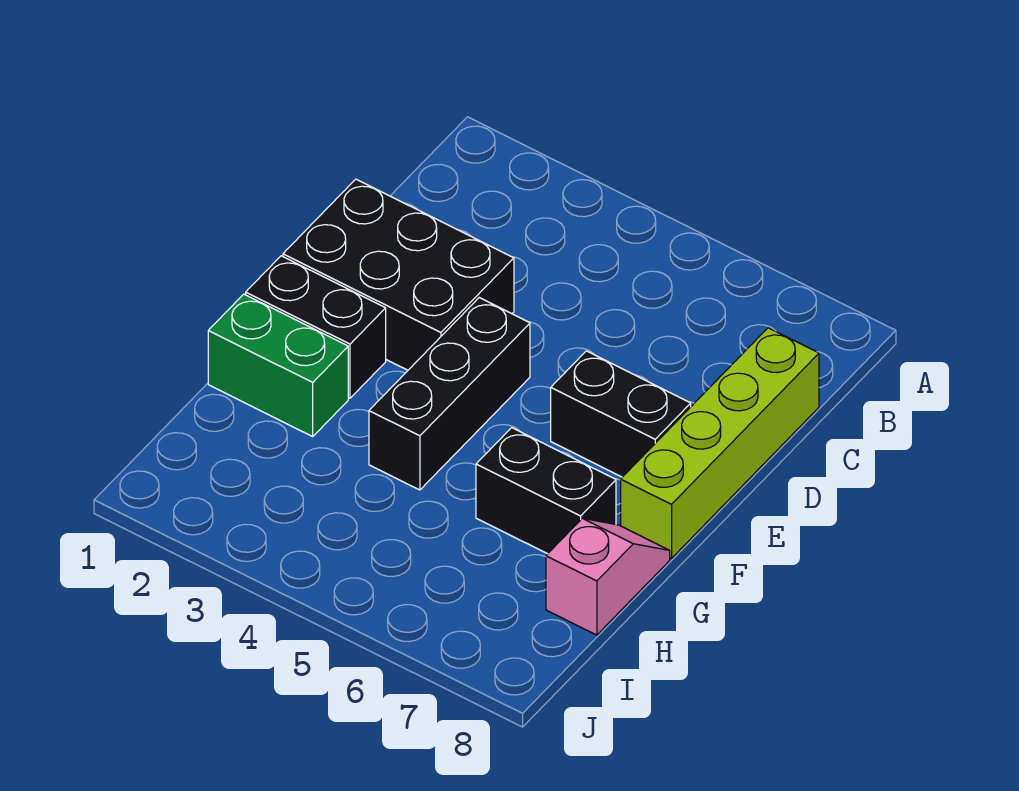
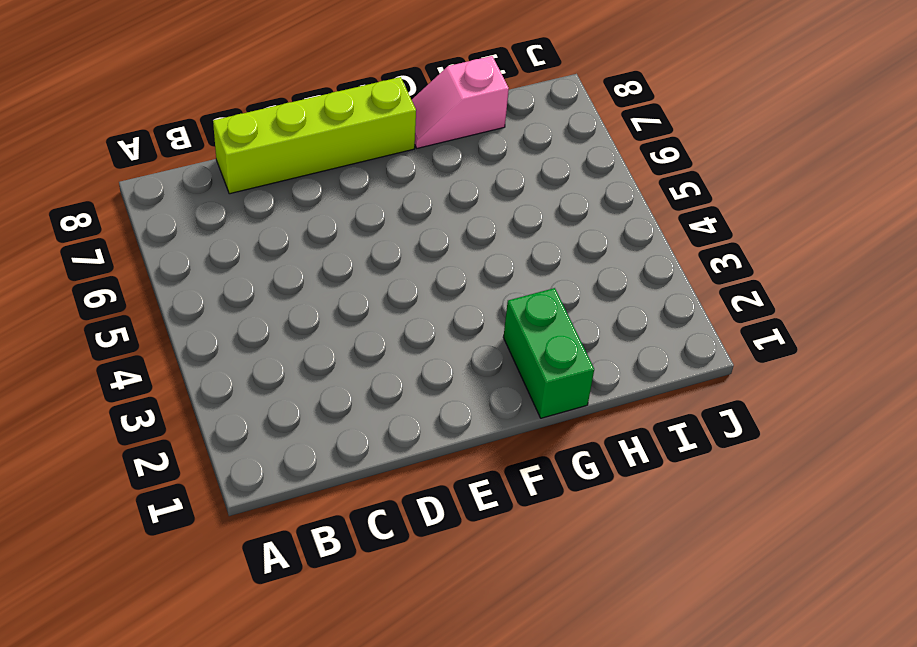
none -> black 2x3 brick [283,179,514,370]
none -> black 1x3 brick [369,298,530,490]

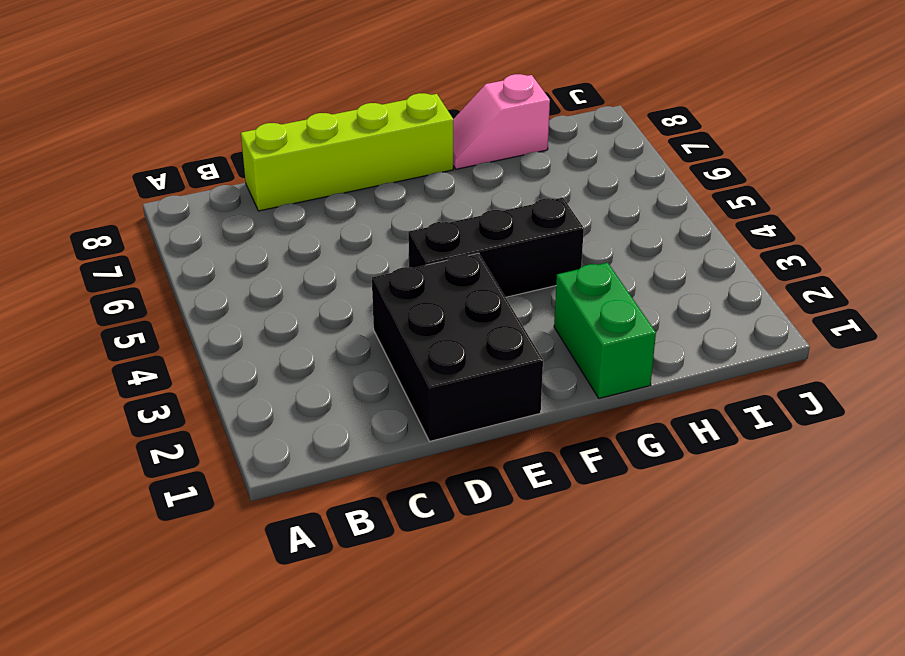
none -> black 1x2 brick [551,351,691,477]
none -> black 1x2 brick [246,256,386,398]

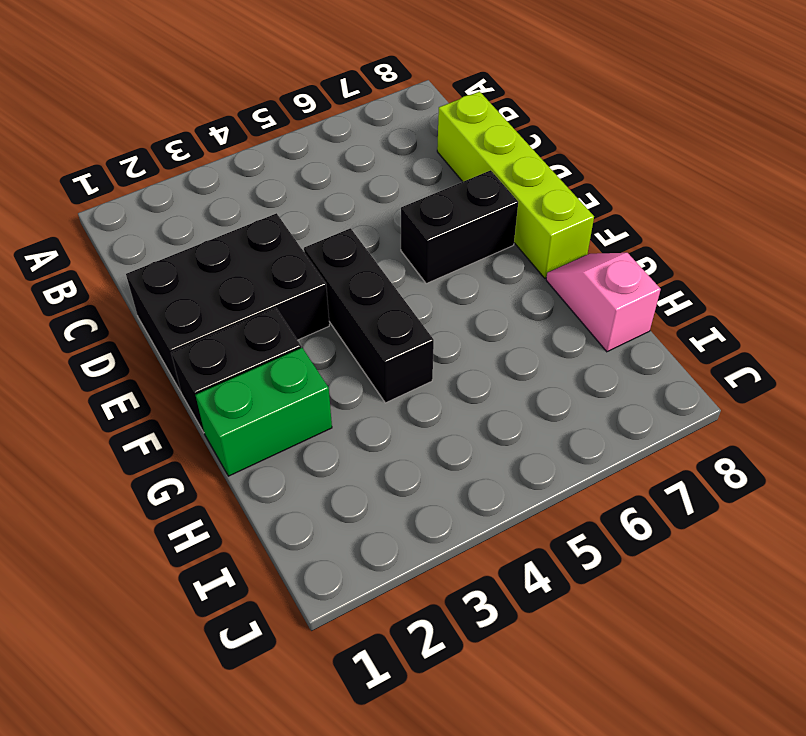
none -> black 1x2 brick [476,428,616,554]

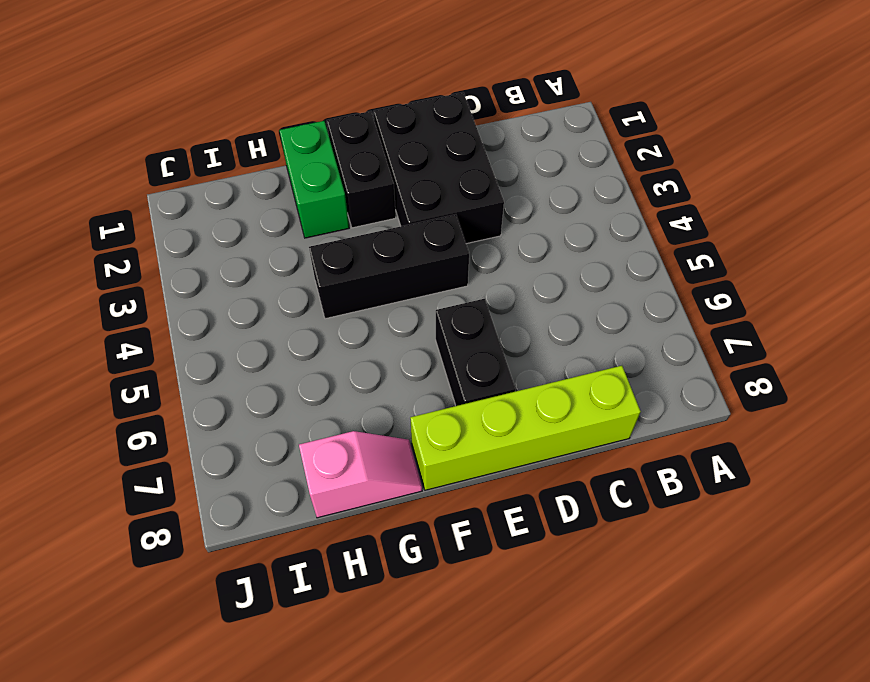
none -> black 1x2 brick [476,428,616,554]

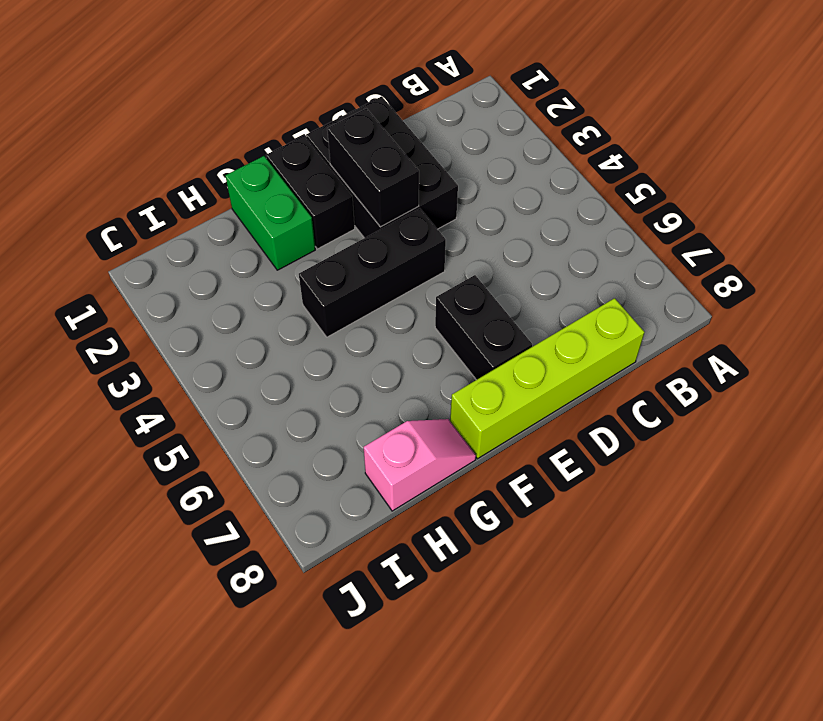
black 1x2 brick [327,108,419,227] -> black 1x2 brick moved to [476,428,616,554]

